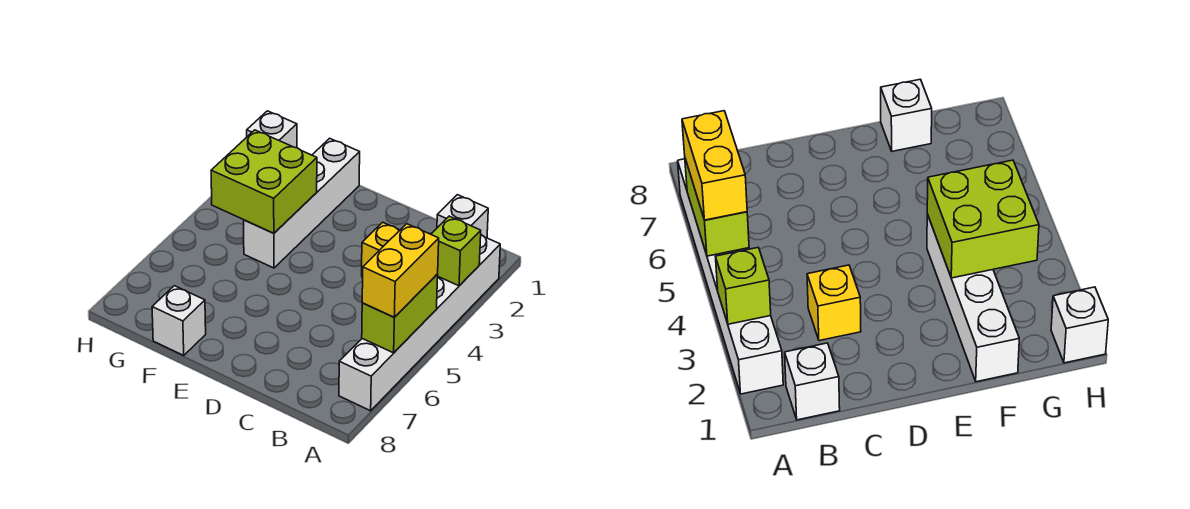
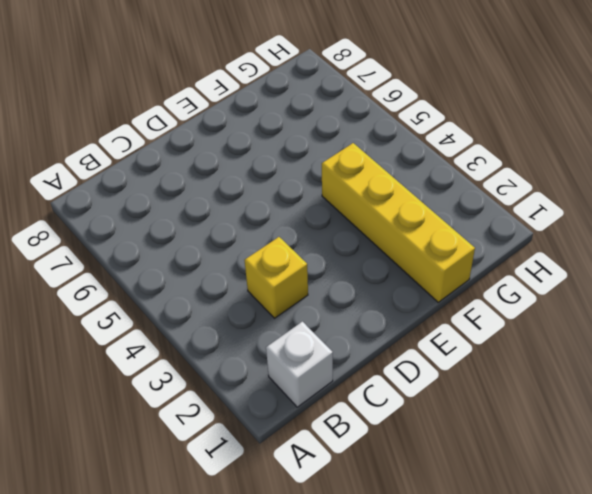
yellow 1x4 brick [322,143,475,302] -> white 1x4 brick [244,138,360,268]
none -> white 1x6 brick [339,235,500,411]
none -> white 1x1 brick [152,286,206,355]

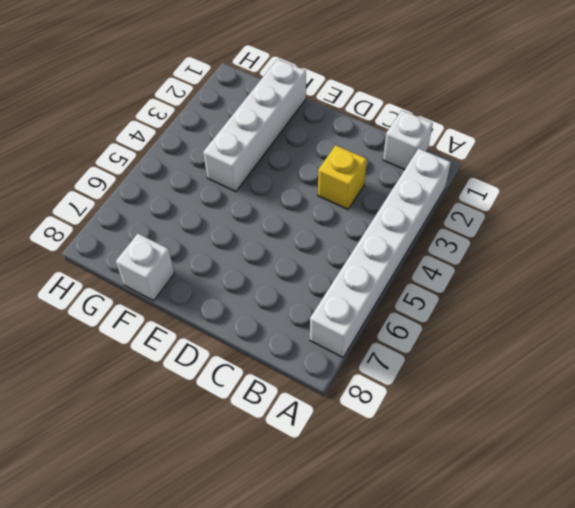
none -> white 1x1 brick [247,111,297,148]
none -> lime 1x1 brick [431,216,481,286]

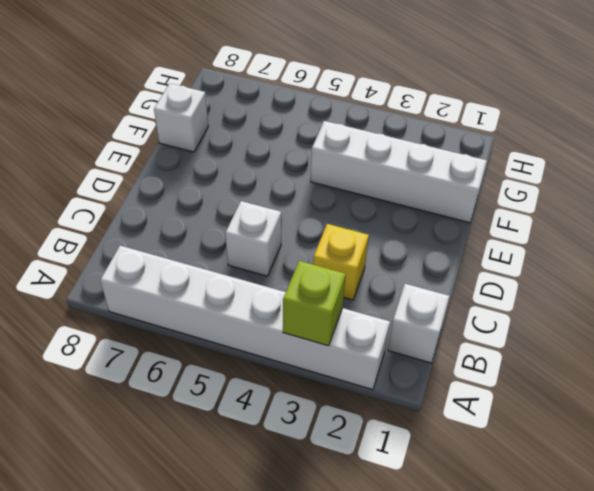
white 1x1 brick [225,201,281,276] -> white 1x1 brick moved to [247,111,297,148]
none -> lime 1x2 brick [362,274,438,353]
none -> lime 2x2 brick [211,130,317,233]

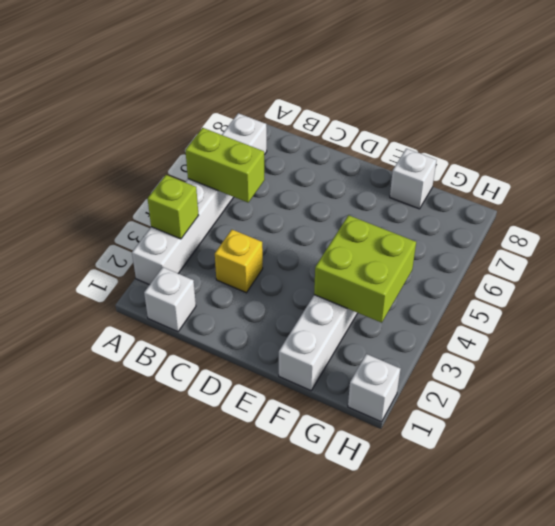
lime 1x2 brick [185,128,265,203] -> lime 1x2 brick turned to [362,274,438,353]
none -> yellow 1x2 brick [362,224,439,317]

